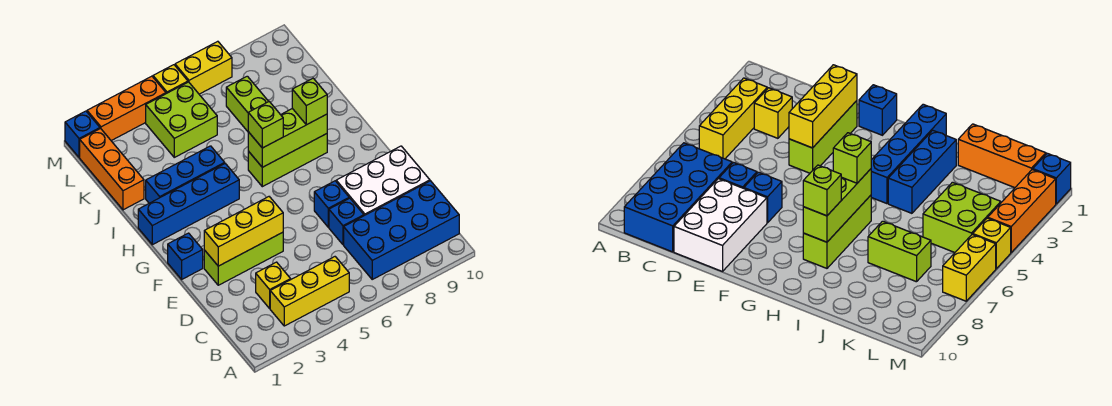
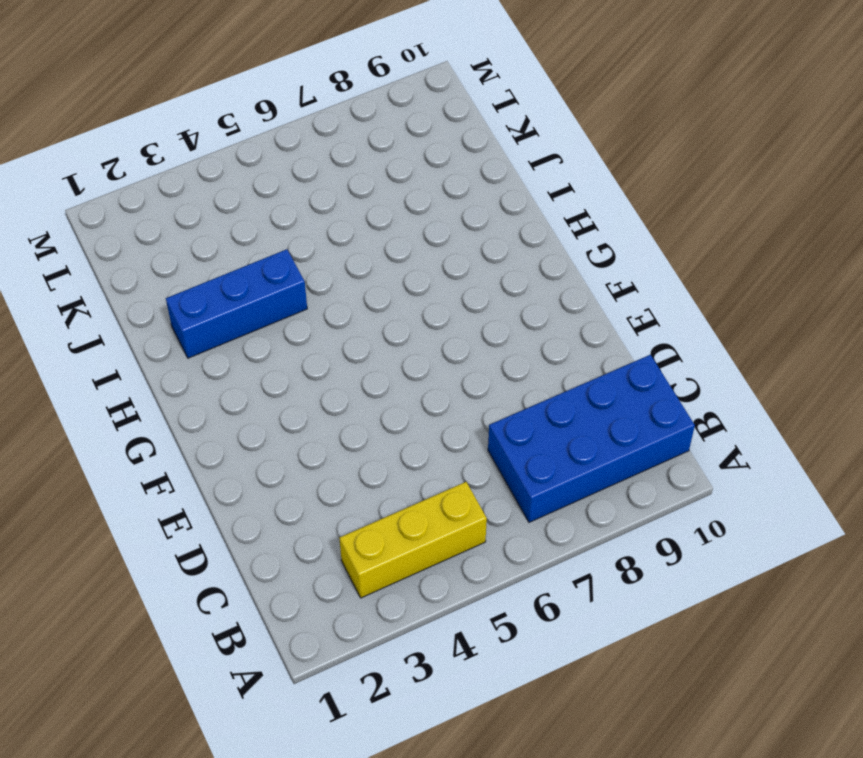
none -> yellow 1x1 brick [256,262,291,308]
none -> blue 1x1 brick [329,198,364,245]
none -> white 2x3 brick [336,146,430,216]

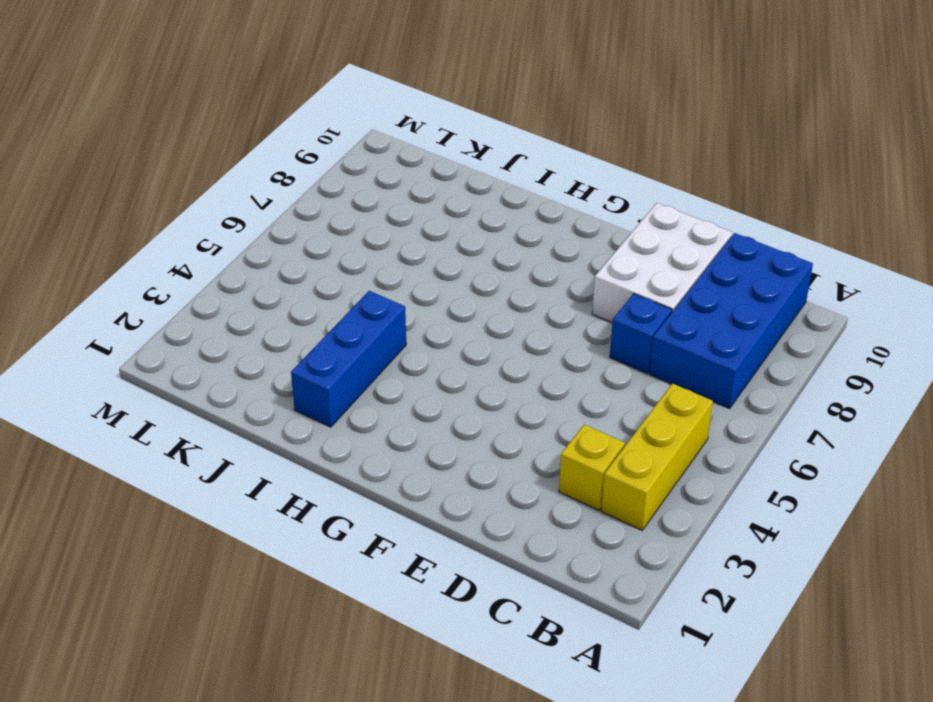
none -> lime 1x3 brick [204,232,283,285]
none -> blue 1x1 brick [314,181,349,227]
none -> blue 1x1 brick [168,233,203,279]

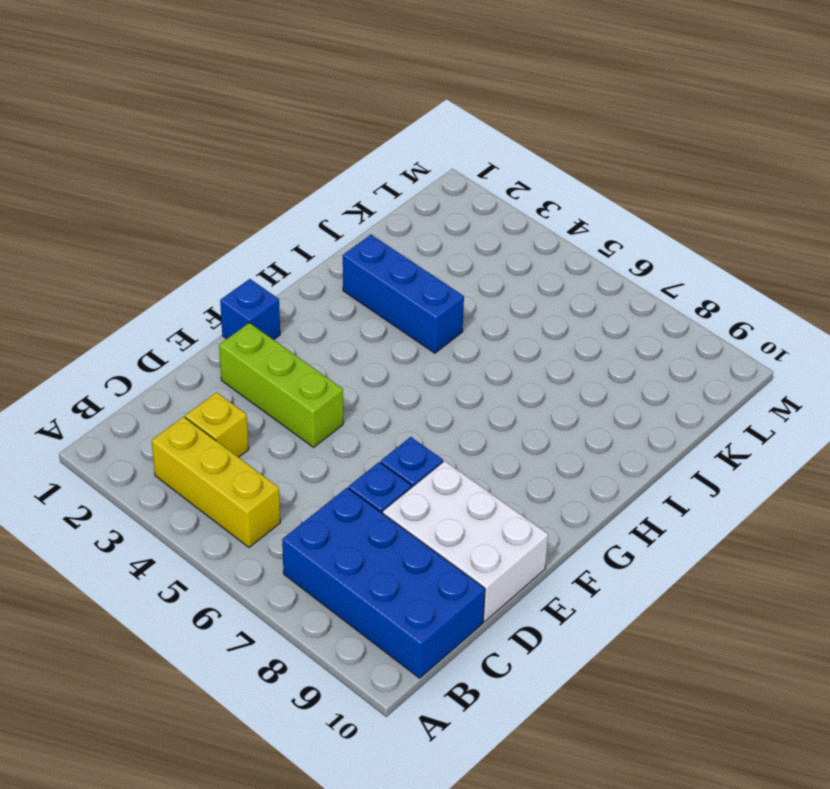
none -> blue 1x4 brick [138,164,239,245]
none -> lime 1x3 brick [248,134,327,187]
none -> orange 1x3 brick [80,129,144,210]

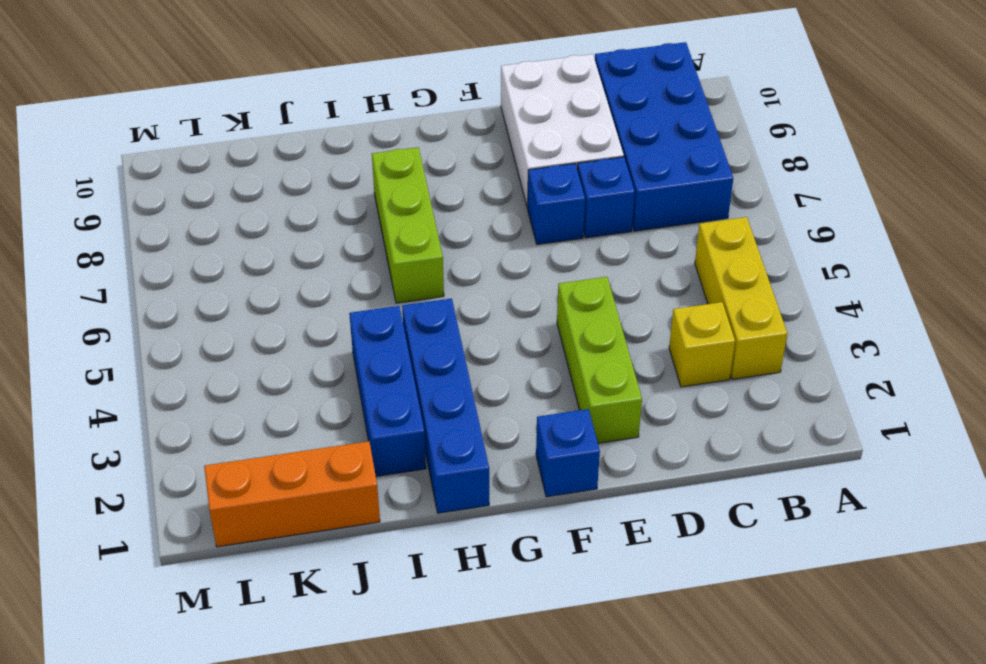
none -> lime 1x2 brick [226,76,269,131]
none -> lime 2x2 brick [146,82,217,157]
none -> blue 1x1 brick [65,111,100,157]

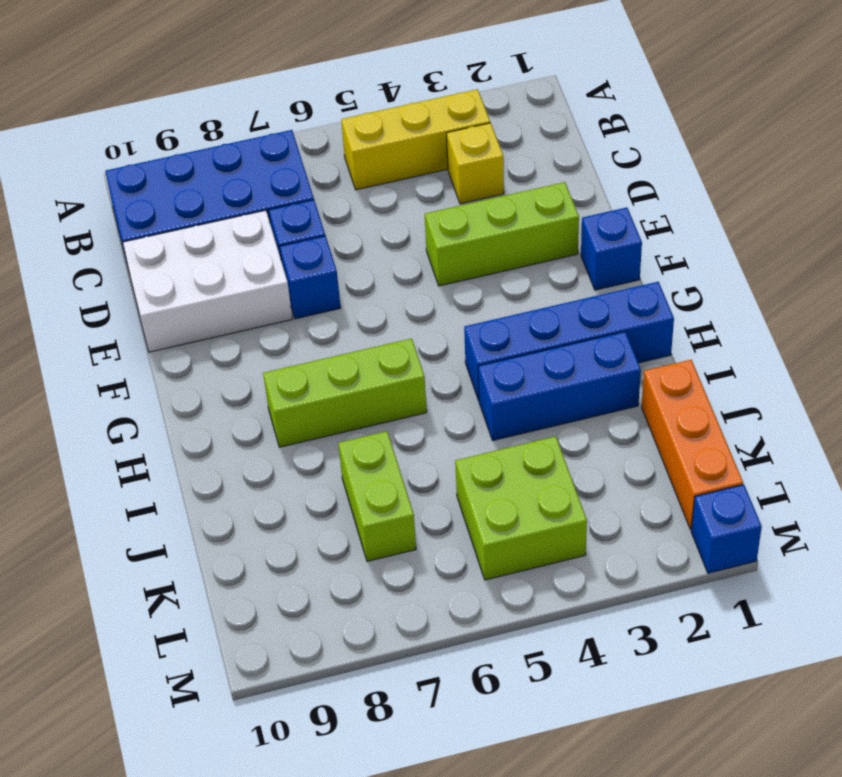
none -> orange 1x3 brick [87,76,166,141]
none -> yellow 1x1 brick [153,65,188,94]
none -> yellow 1x2 brick [175,41,232,94]

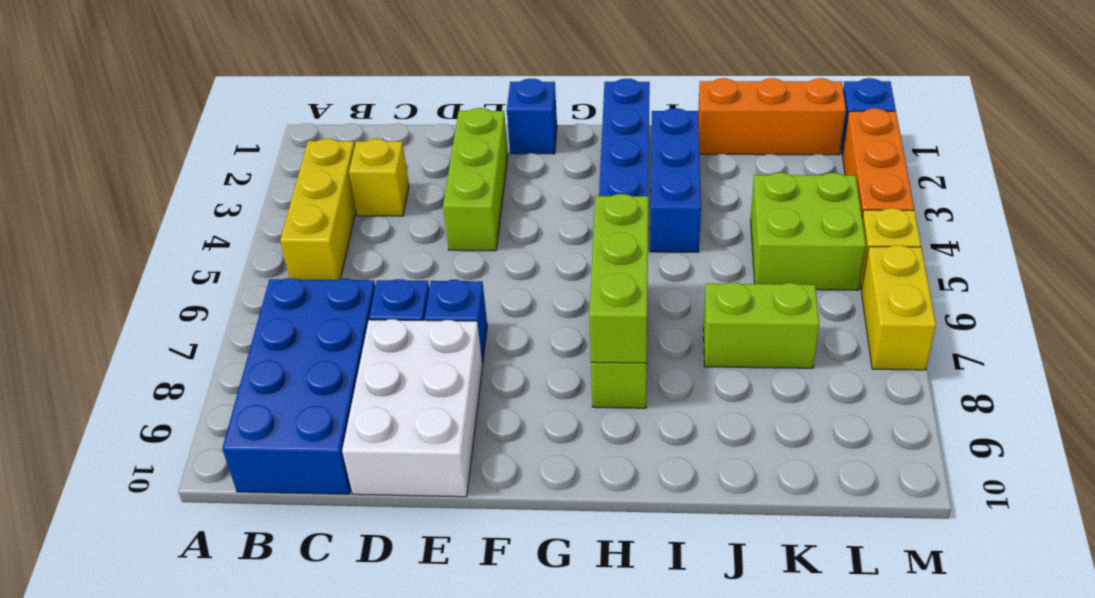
none -> yellow 1x3 brick [204,197,283,266]
none -> lime 1x1 brick [248,102,283,148]
none -> lime 1x1 brick [292,78,327,125]

